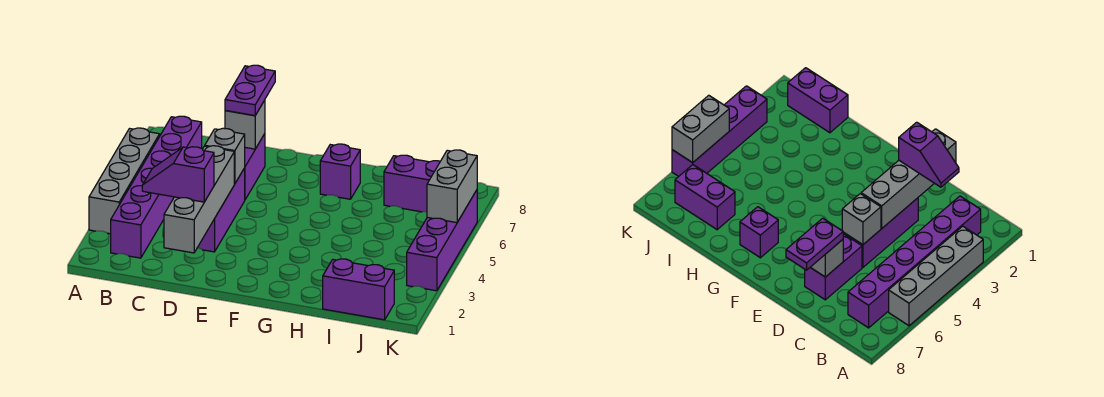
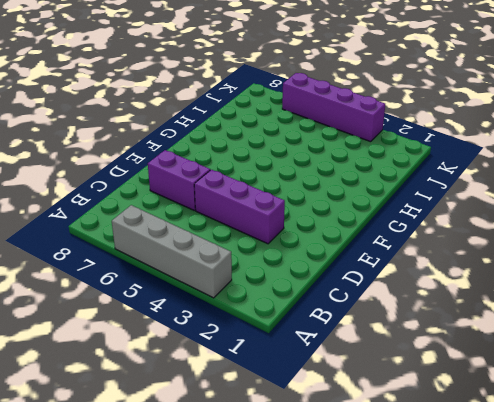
none -> purple 1x6 brick [111,116,202,258]
none -> purple 1x1 brick [320,144,360,199]
none -> purple 1x2 brick [323,259,394,320]

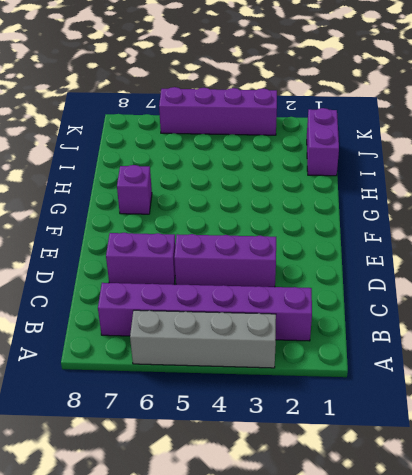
none -> purple 1x2 brick [384,155,440,212]
none -> grey 1x4 brick [164,146,234,253]
none -> grey 1x1 brick [205,128,245,184]

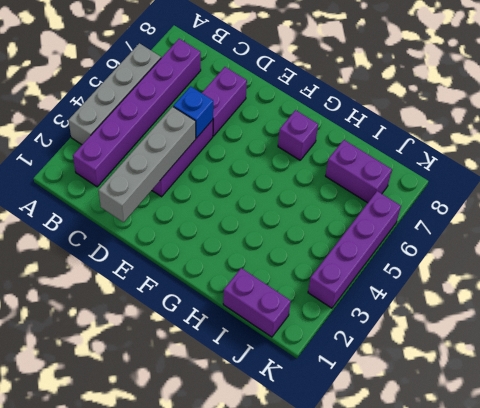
blue 1x1 brick [173,86,213,138] -> grey 1x1 brick [205,128,245,184]
none -> grey 1x1 brick [225,100,265,149]
none -> grey 1x2 brick [427,150,477,223]
none -> purple 1x2 slope [142,147,214,202]

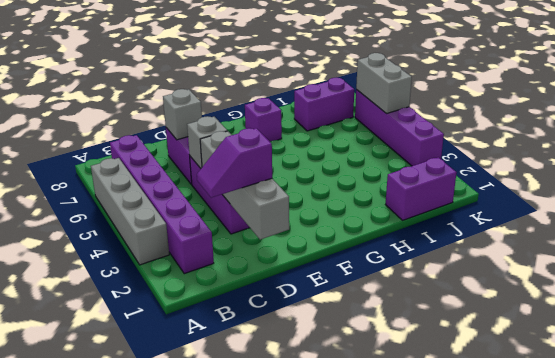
none -> purple 1x2 plate [225,65,275,116]

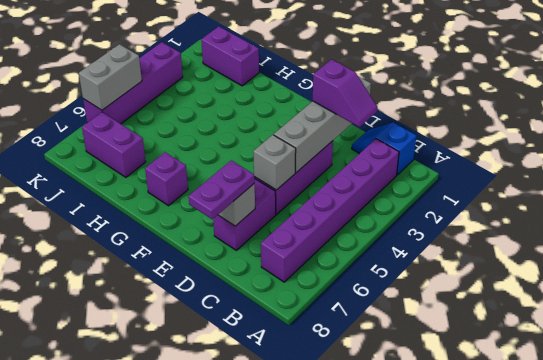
blue 1x2 slope [352,123,416,175] -> none
none -> grey 1x4 brick [89,128,160,234]

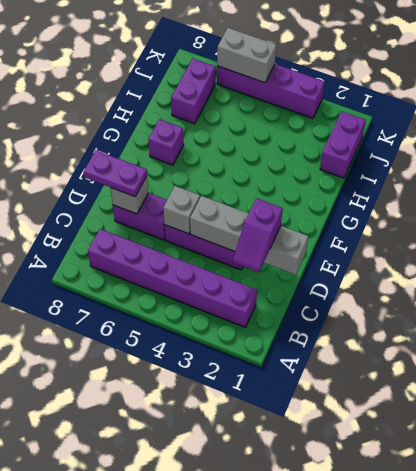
none -> grey 1x4 brick [89,128,160,234]

